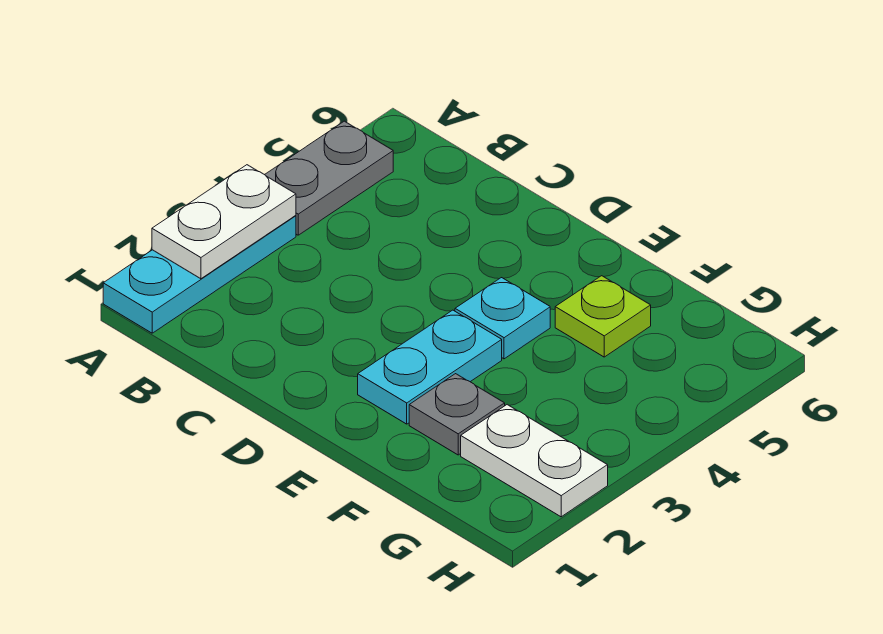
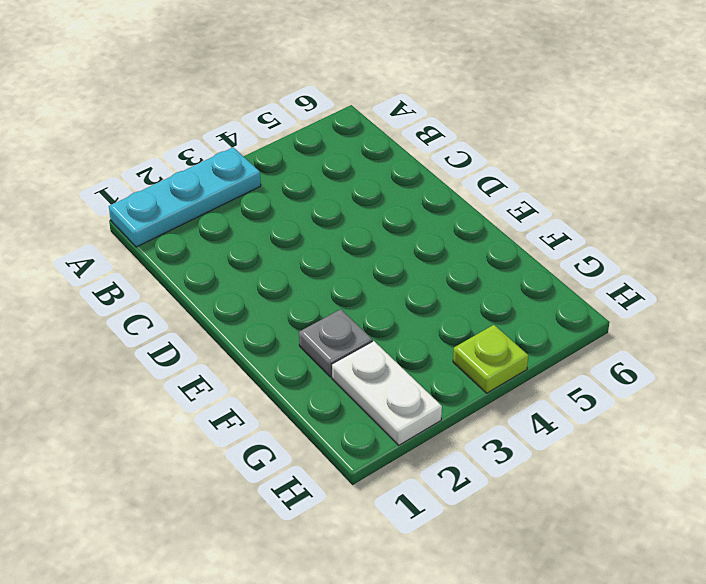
lime 1x1 plate [453,325,528,393] -> lime 1x1 plate moved to [555,276,651,357]
none -> grey 1x2 plate [265,121,393,235]
none -> cyan 1x2 plate [358,310,502,424]

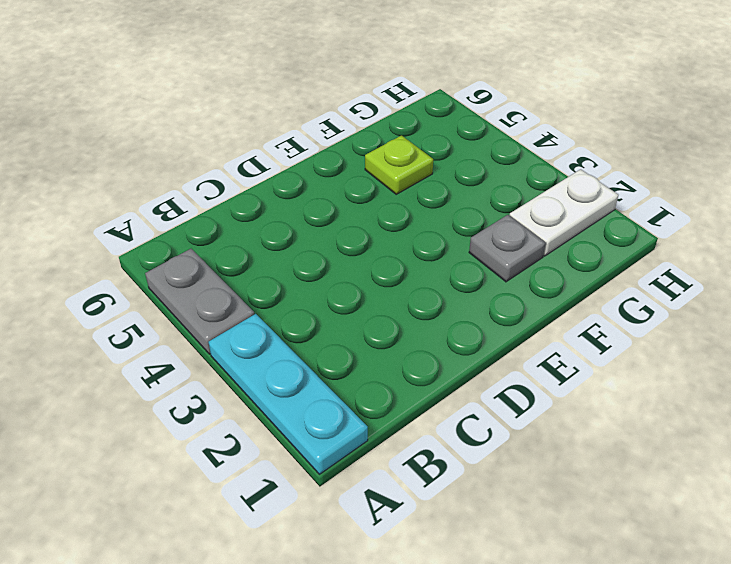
none -> cyan 1x2 plate [358,310,502,424]
none -> cyan 1x1 plate [455,278,550,359]

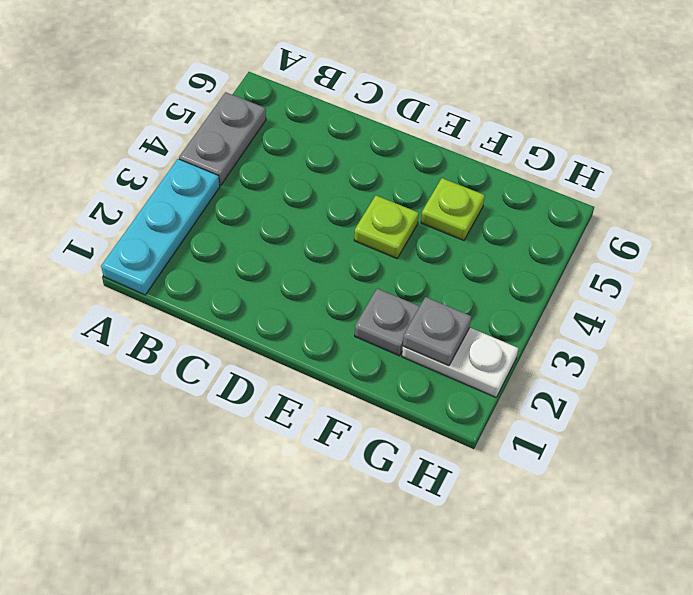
lime 1x1 plate [354,196,419,258] -> cyan 1x1 plate [455,278,550,359]
grey 1x1 plate [403,297,471,366] -> none
none -> cyan 1x2 plate [358,310,502,424]
none -> white 1x2 plate [152,165,296,279]

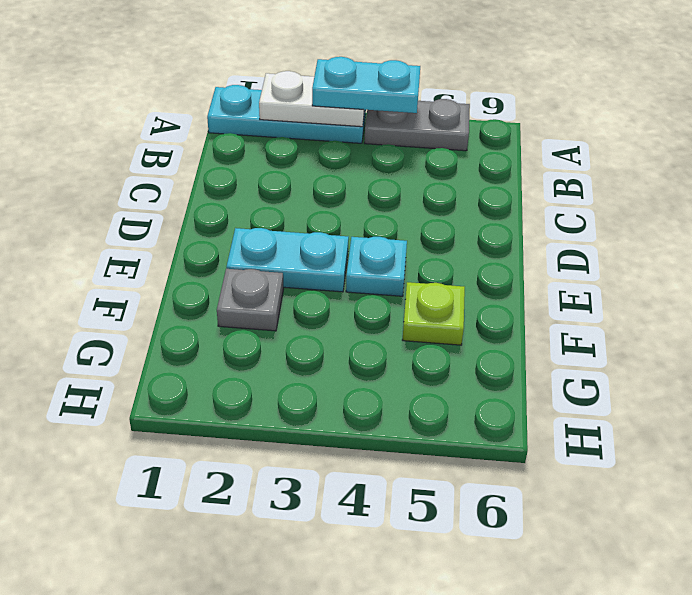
cyan 1x2 plate [312,57,420,113] -> none
none -> white 1x2 plate [461,405,608,517]

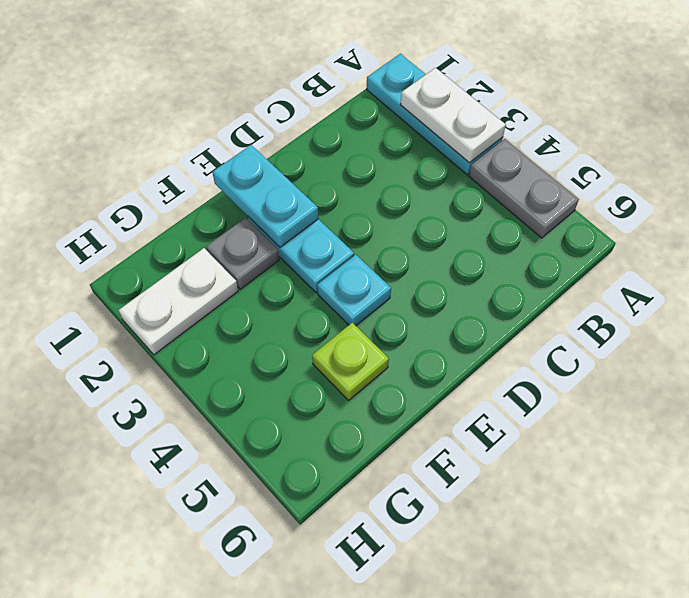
cyan 1x2 plate [212,145,319,247] -> none

